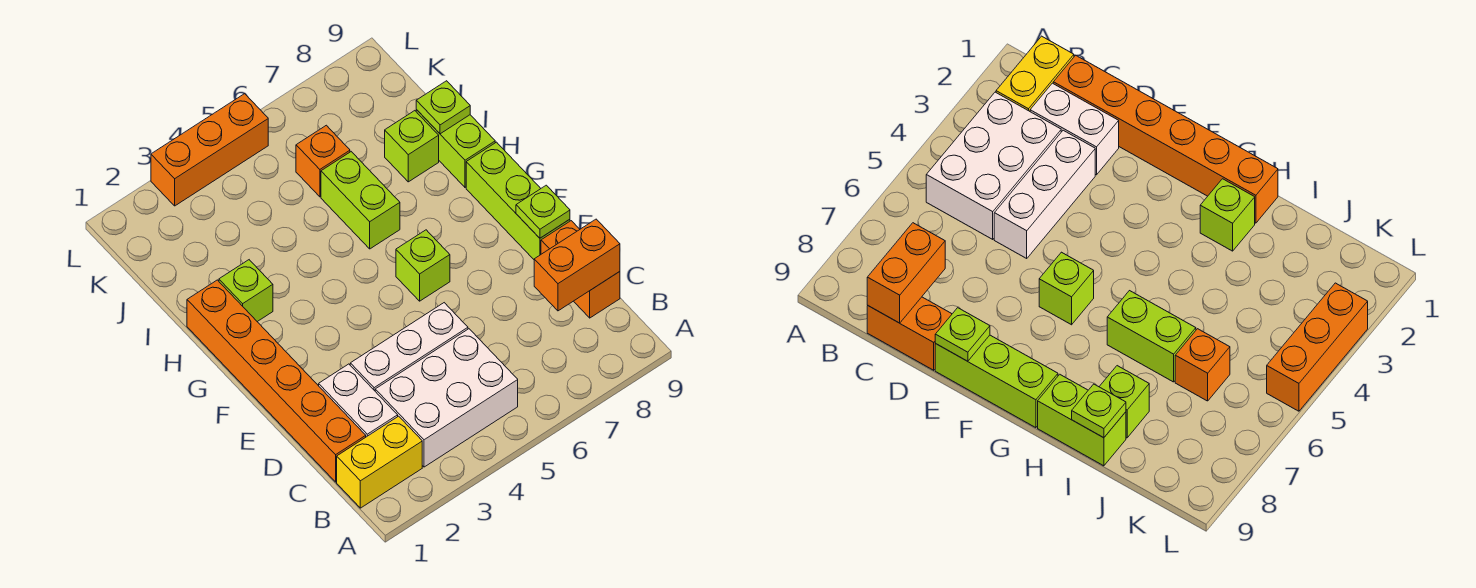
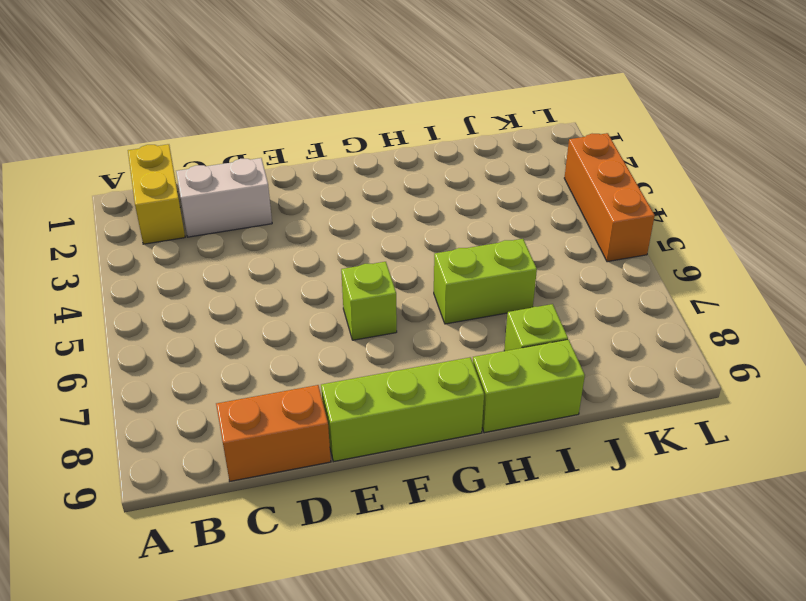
none -> white 2x3 brick [375,329,518,467]
none -> orange 1x6 brick [187,280,366,482]
none -> white 1x3 brick [350,303,468,391]

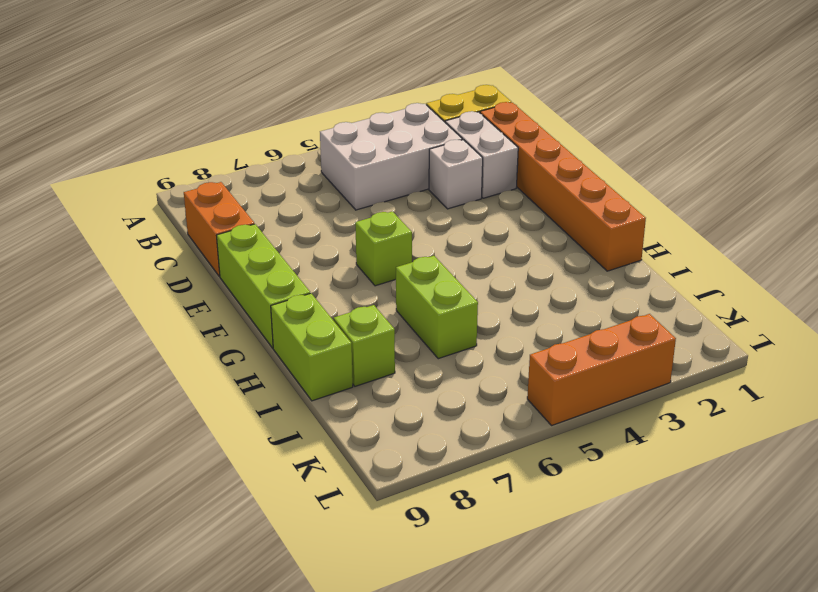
white 1x1 brick [429,140,483,209] -> white 1x3 brick [350,303,468,391]
none -> lime 1x1 brick [219,260,273,322]
none -> orange 1x1 brick [296,125,350,197]
none -> orange 1x2 brick [534,219,620,311]

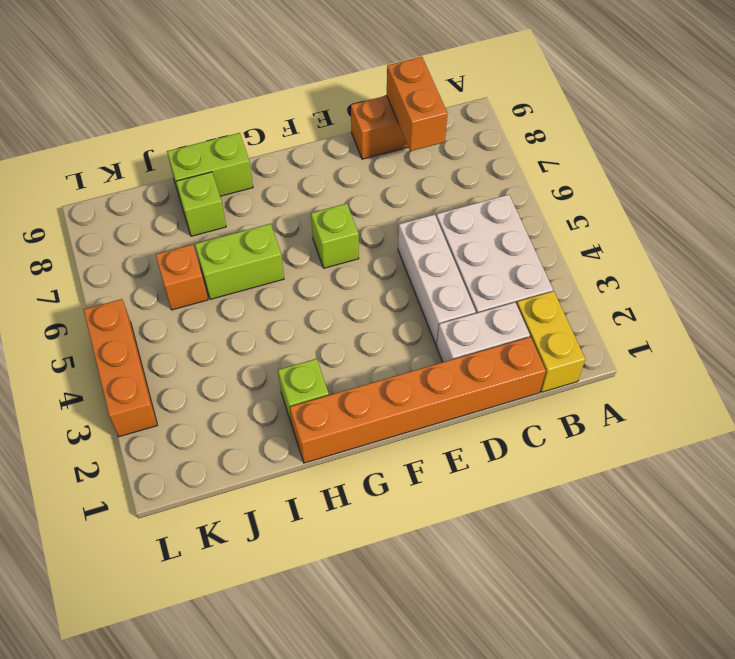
none -> lime 1x3 brick [466,142,570,259]
none -> lime 1x1 plate [516,185,570,238]
none -> lime 1x1 plate [416,81,470,134]

